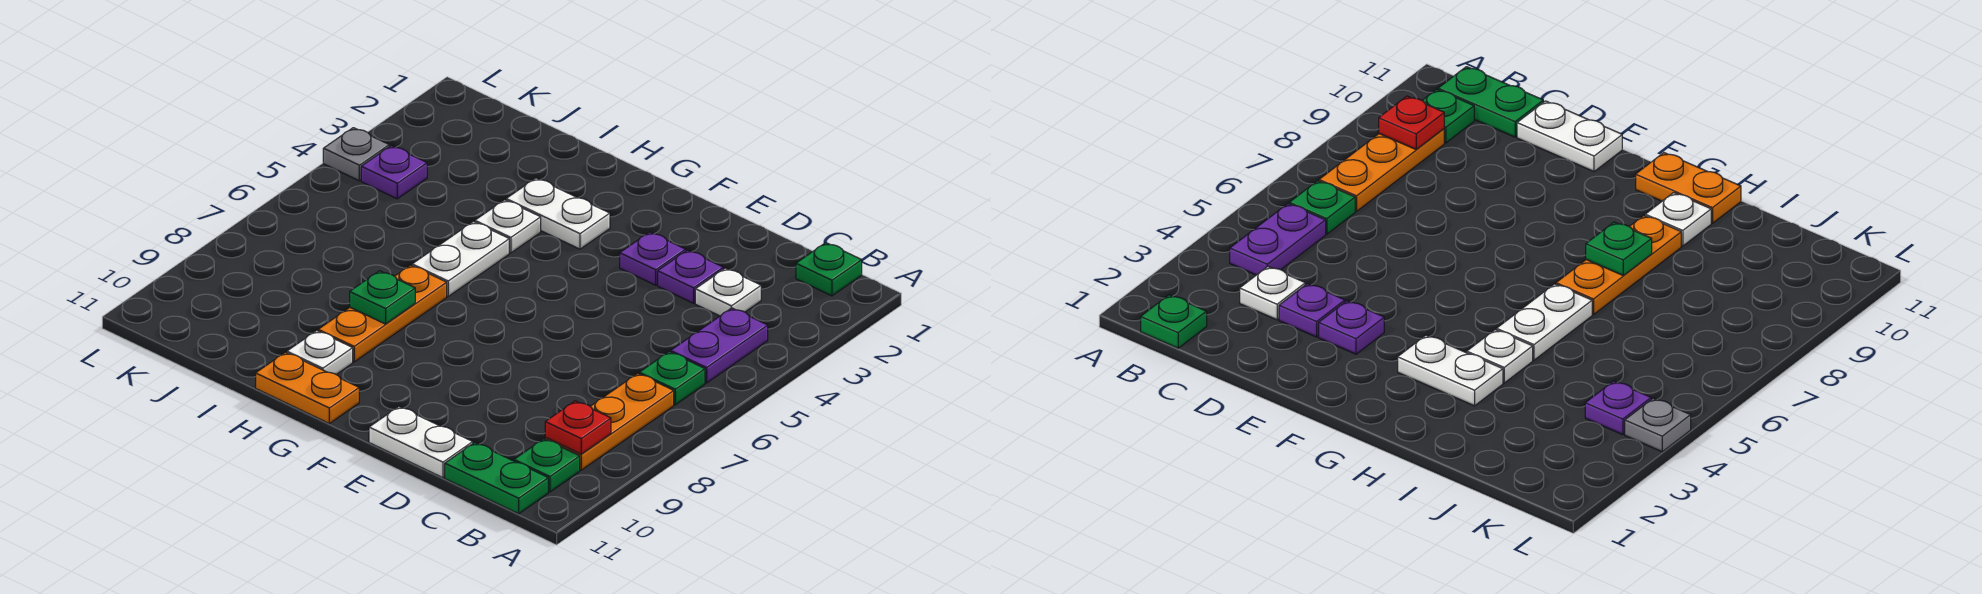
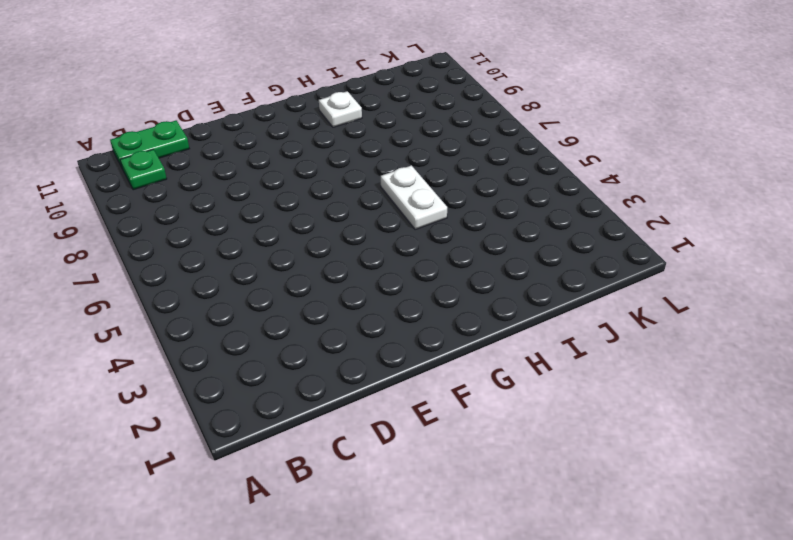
none -> green 1x1 plate [796,243,862,296]
none -> purple 1x2 plate [671,308,768,383]
none -> green 1x1 plate [639,352,705,405]

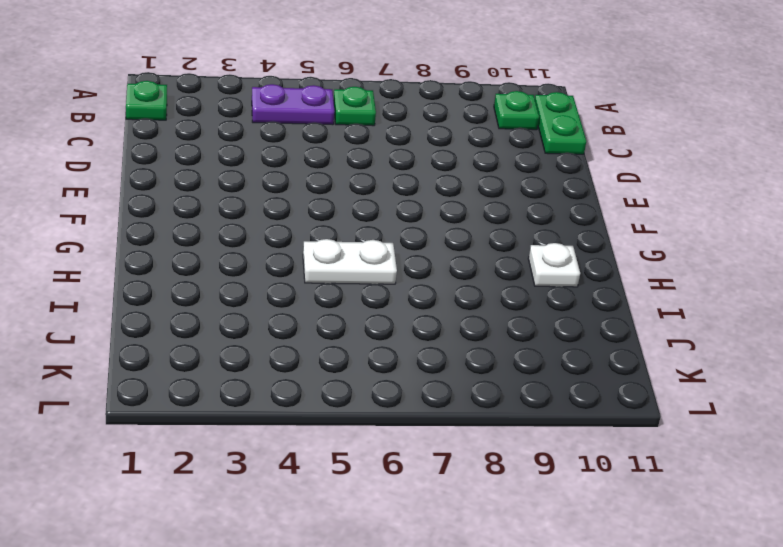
none -> orange 1x3 plate [545,373,674,470]
none -> white 1x1 plate [695,268,761,316]
none -> purple 1x1 plate [658,250,723,303]

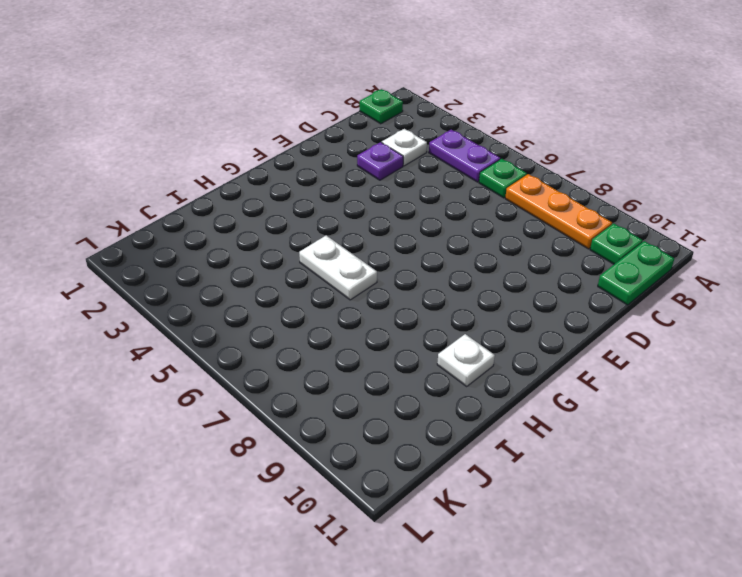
none -> white 1x2 plate [369,407,473,478]
none -> purple 1x1 plate [620,232,686,285]
none -> white 1x2 plate [506,178,610,249]

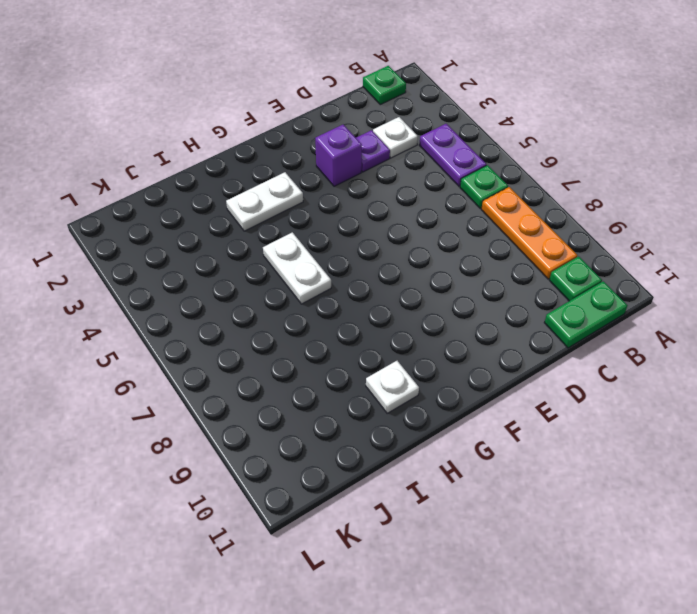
purple 1x1 brick [315,125,362,186] -> purple 1x1 plate [620,232,686,285]
none -> white 1x2 plate [369,407,473,478]
none -> orange 1x2 plate [256,352,359,423]
none -> white 1x1 plate [475,200,541,253]

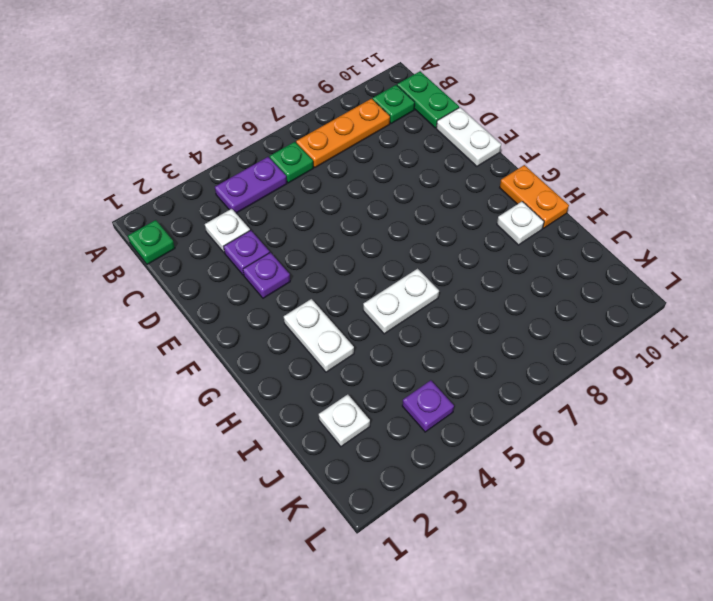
white 1x1 plate [319,394,370,447] -> white 1x1 plate moved to [475,200,541,253]
none -> orange 1x3 plate [318,265,447,362]
none -> grey 1x1 plate [323,128,389,181]
none -> red 1x1 plate [545,401,611,454]

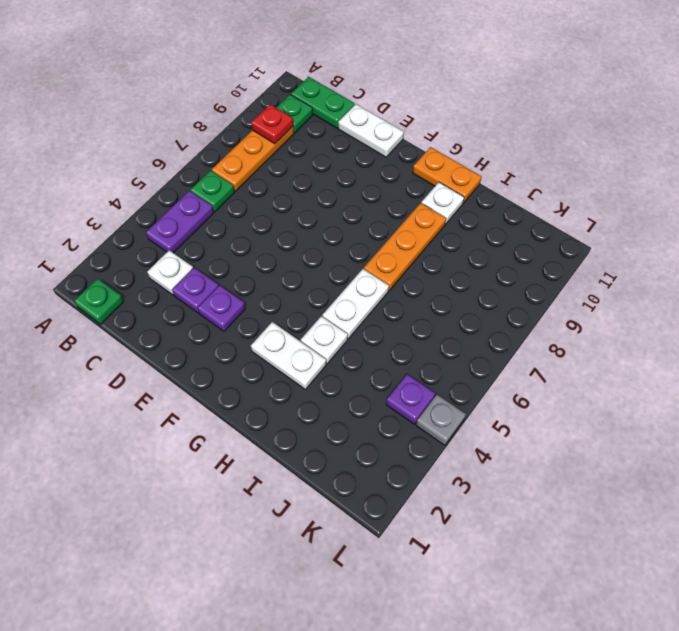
none -> green 1x1 plate [350,271,415,324]

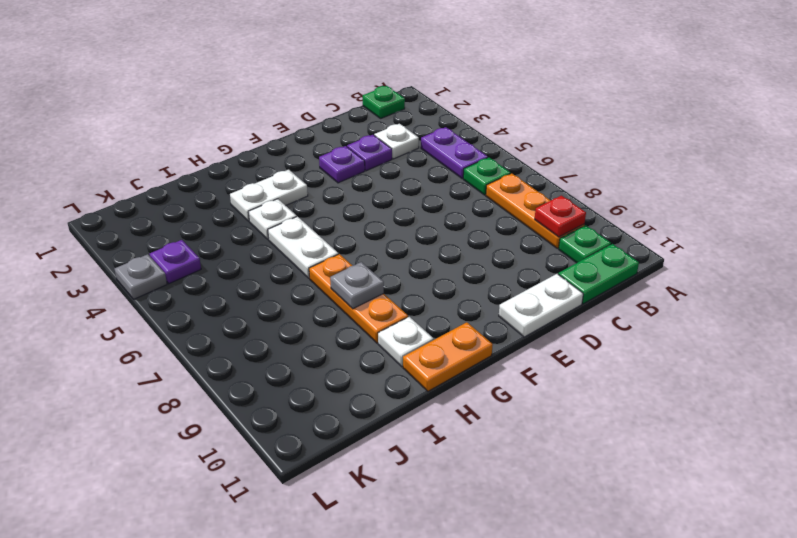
grey 1x1 plate [330,262,384,309] -> green 1x1 plate [350,271,415,324]

